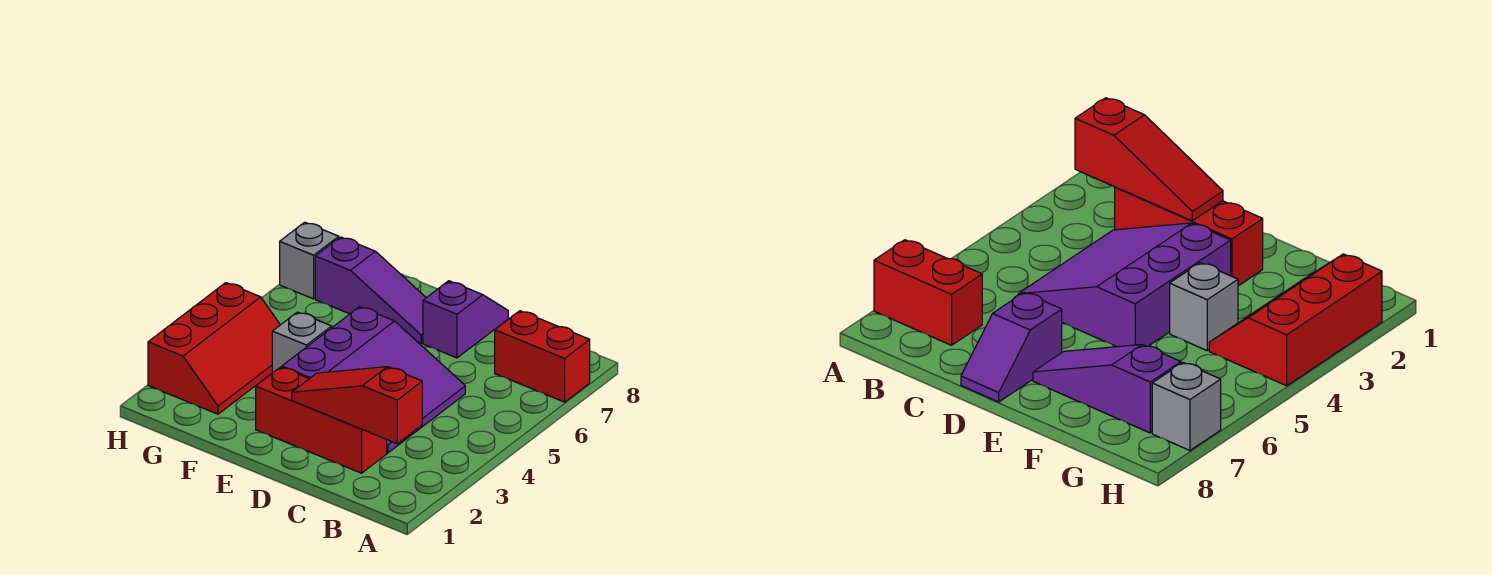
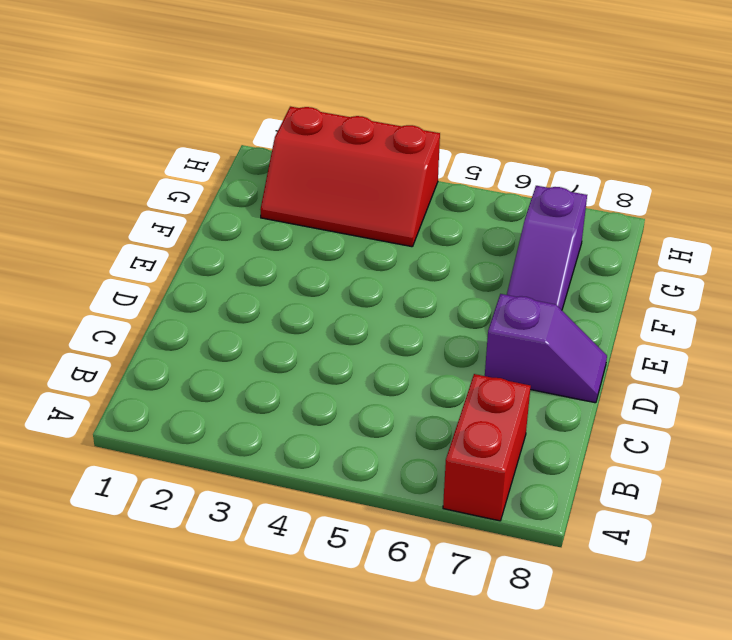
none -> red 1x3 brick [256,367,387,473]
none -> purple 3x3 slope [282,307,465,453]

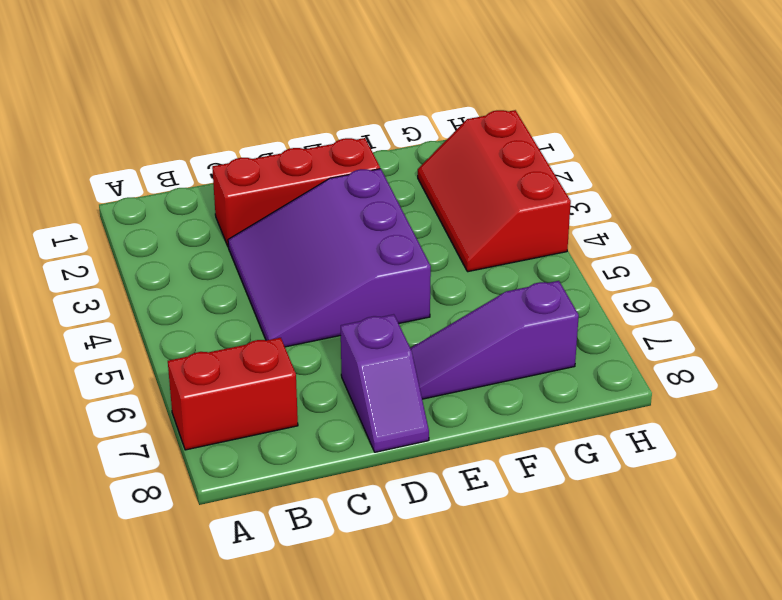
none -> grey 1x1 brick [272,312,332,373]
none -> grey 1x1 brick [280,222,339,299]

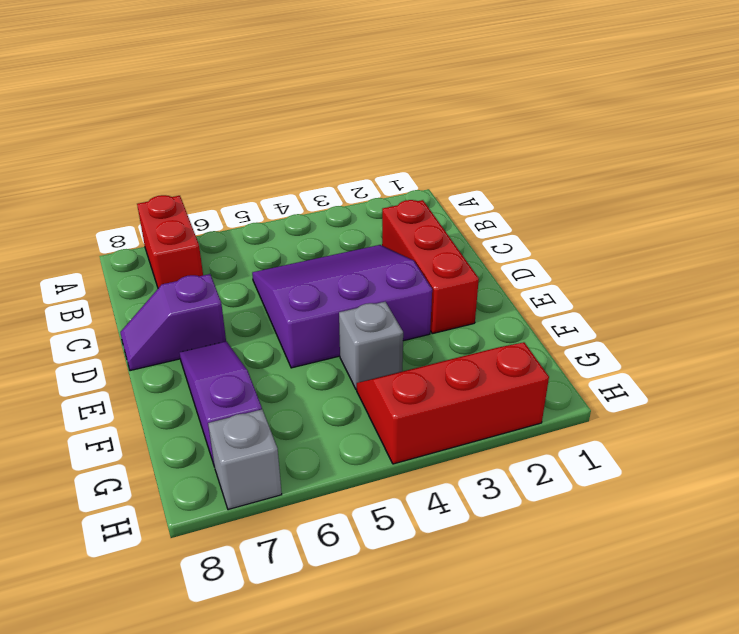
none -> red 1x3 slope [292,367,422,444]

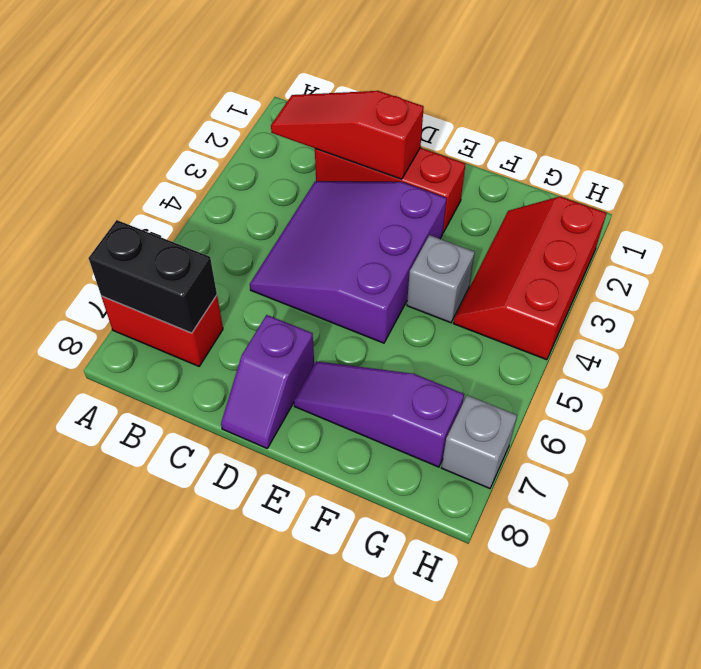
black 1x2 brick [89,220,217,333] -> none
red 1x3 slope [271,91,424,179] -> red 1x3 slope turned to [292,367,422,444]

